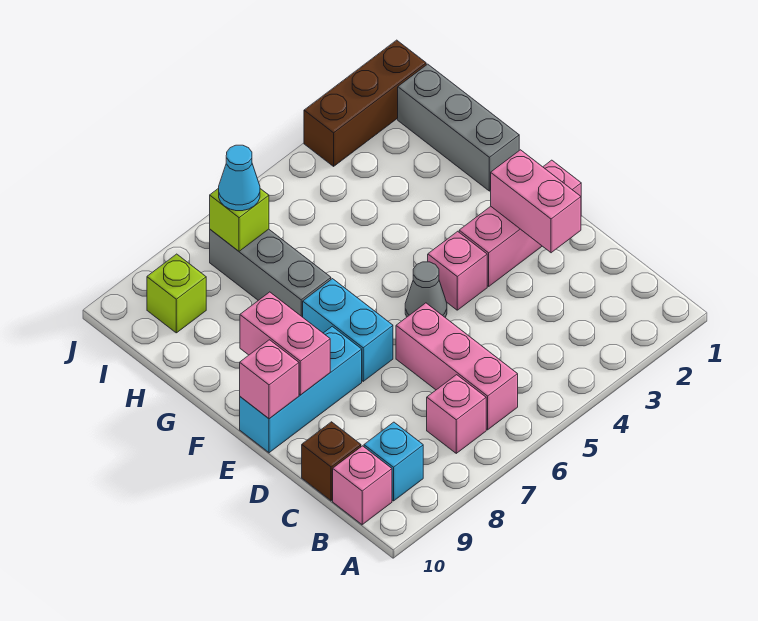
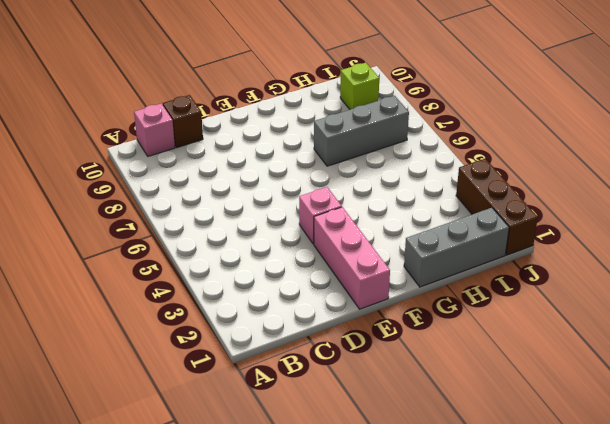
none -> pink 1x3 brick [396,303,518,430]
none -> pink 1x1 brick [427,375,486,453]
none -> cyan 1x1 brick [364,422,423,501]

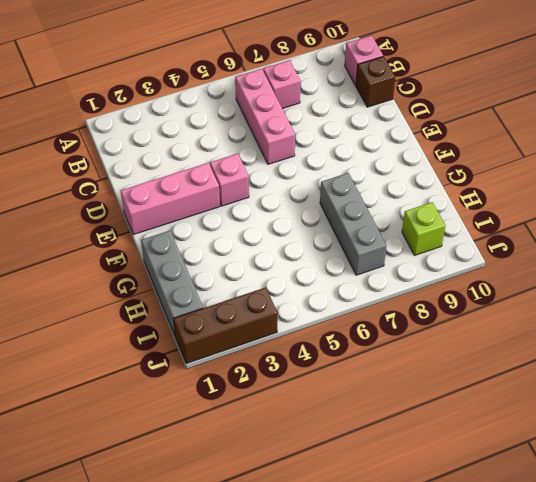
none -> cyan 1x1 brick [364,422,423,501]
none -> grey 1x1 cone [405,262,447,317]
none -> cyan 1x2 brick [303,279,393,381]

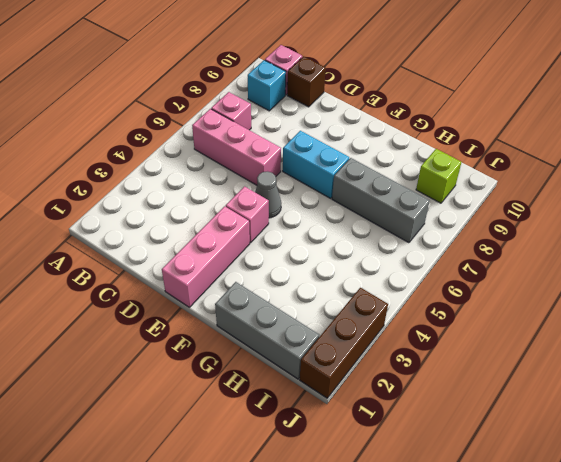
none -> cyan 1x3 brick [240,326,362,453]
none -> pink 1x2 brick [491,150,581,253]
none -> pink 1x2 brick [240,292,330,395]

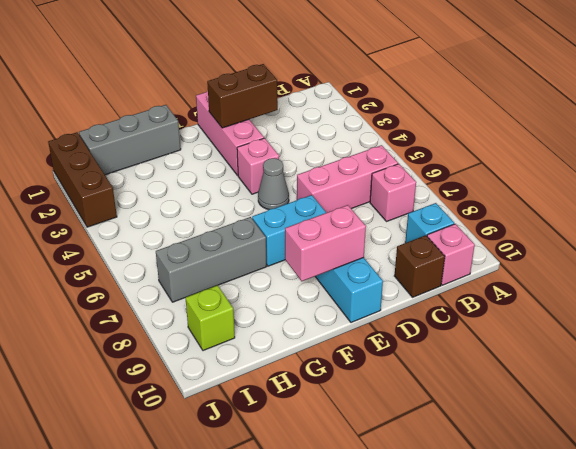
brown 1x2 brick [207,64,278,128] -> pink 1x2 brick [491,150,581,253]
none -> pink 1x1 brick [240,340,299,419]
none -> lime 1x1 brick [210,188,269,251]
none -> cyan 1x1 cone [219,145,260,211]

